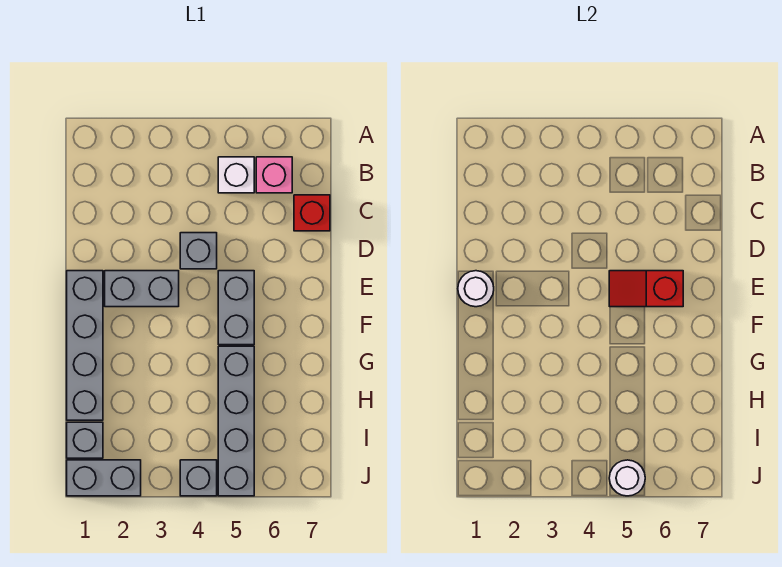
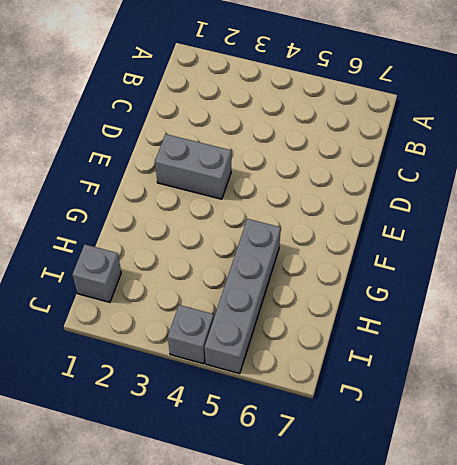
none -> white 1x1 brick [218,157,254,193]
none -> pink 1x1 brick [256,157,292,193]
none -> red 1x1 brick [294,195,330,231]

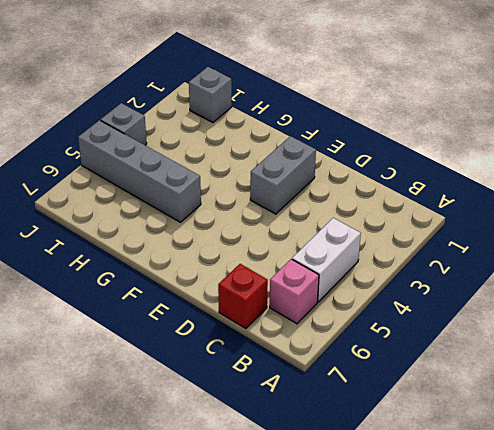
white 1x2 brick [292,218,361,302] -> white 1x1 brick [218,157,254,193]
none -> grey 1x1 brick [180,233,217,269]
none -> grey 1x4 brick [67,271,103,420]
none -> grey 1x2 brick [218,271,254,345]

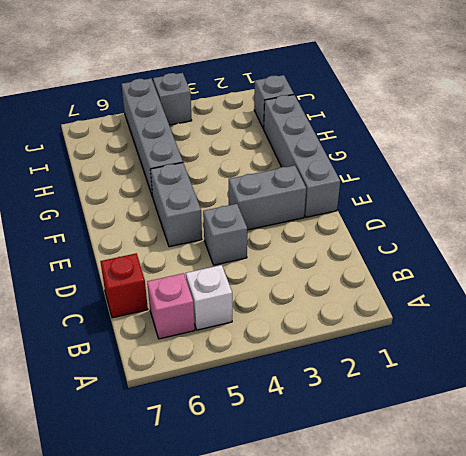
none -> grey 1x2 brick [67,460,141,496]
none -> white 1x1 round brick [458,271,494,307]
none -> red 1x2 slope [609,271,683,307]

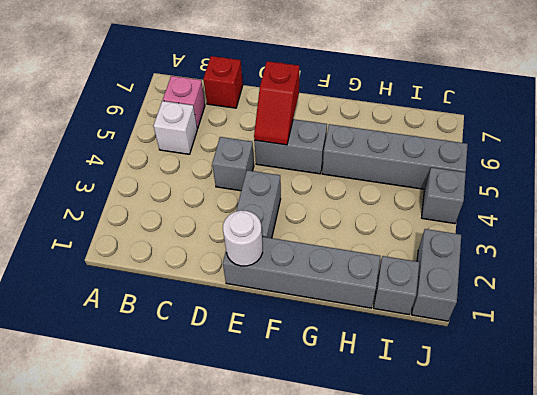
none -> white 1x1 round brick [609,460,645,496]

